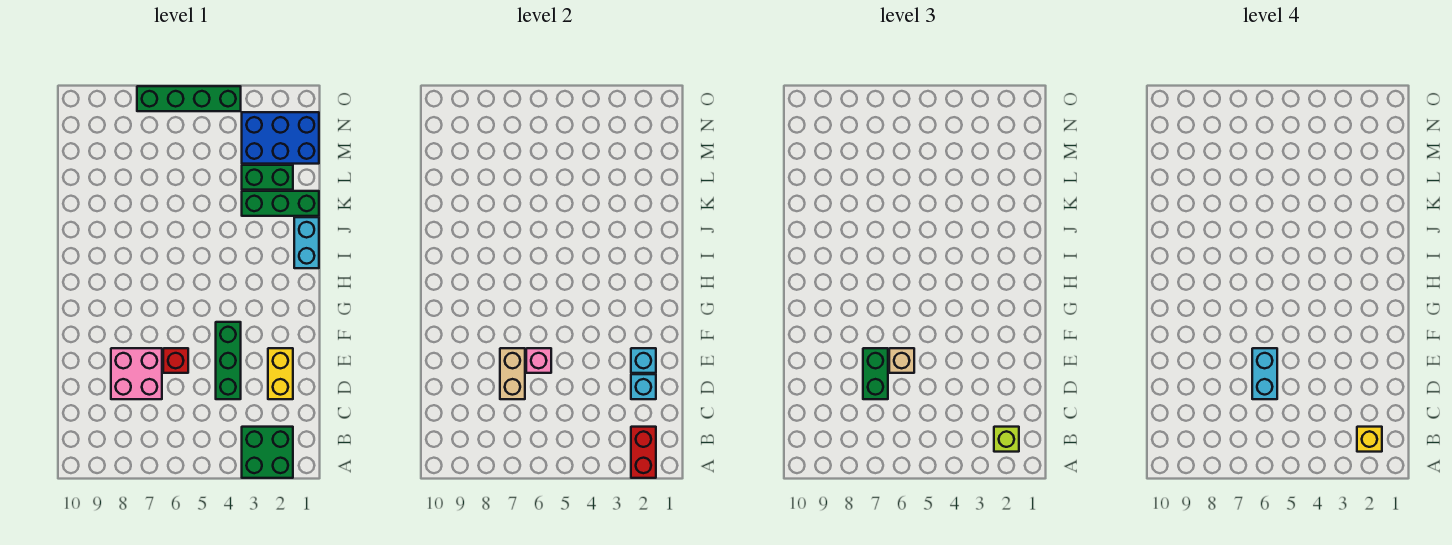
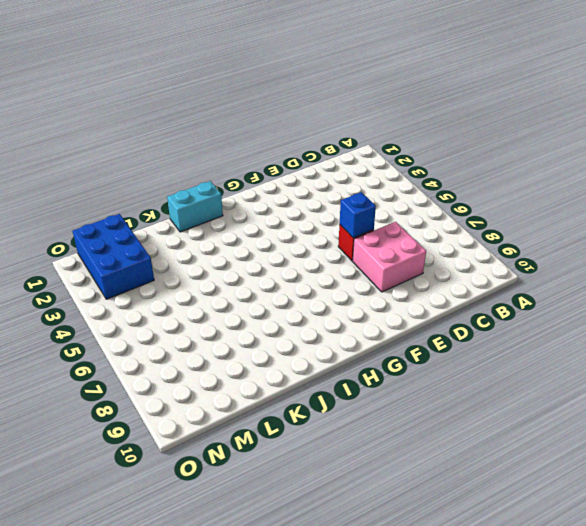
blue 1x1 brick [340,192,376,238] -> pink 1x1 brick [526,348,551,373]
none -> green 2x2 brick [242,427,293,478]
none -> yellow 1x2 brick [268,348,293,399]
none -> green 1x3 brick [216,322,241,399]

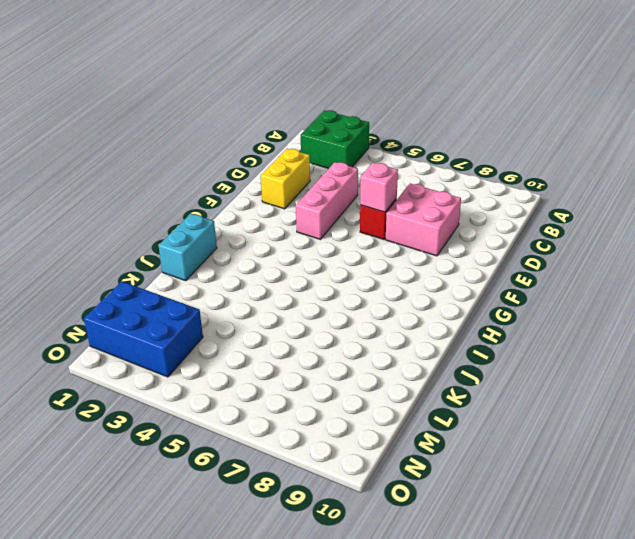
pink 1x3 brick [296,162,358,239] -> green 1x3 brick [216,322,241,399]
none -> green 1x3 brick [242,191,319,216]
none -> green 1x2 brick [242,165,293,190]
none -> green 1x4 brick [137,86,241,111]

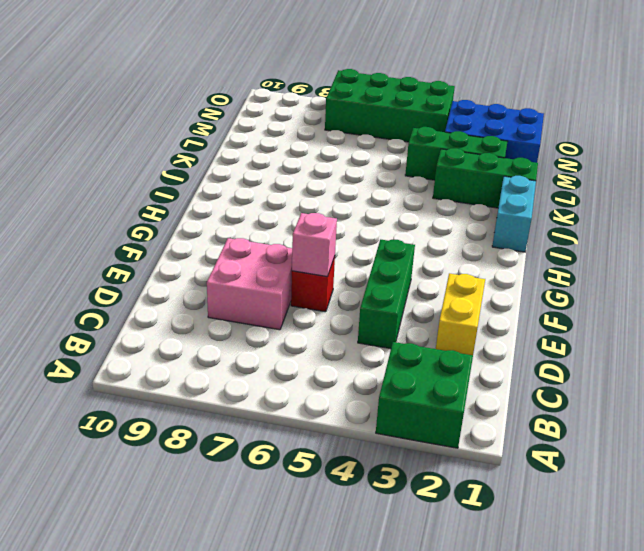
green 1x3 brick [405,127,508,180] -> green 1x2 brick [242,165,293,190]
green 2x4 brick [325,69,455,142] -> green 1x4 brick [137,86,241,111]
none -> red 1x2 brick [631,427,656,478]
none -> cyan 1x1 brick [631,374,656,399]
none -> tan 1x2 brick [500,348,525,399]

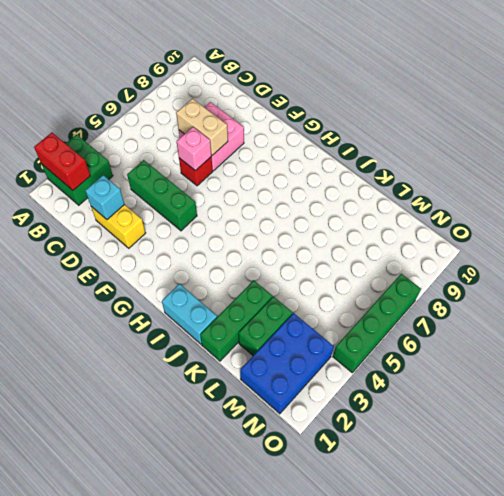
none -> cyan 1x1 brick [631,348,656,373]
none -> lime 1x1 brick [994,427,1019,452]
none -> green 1x2 brick [863,348,888,399]

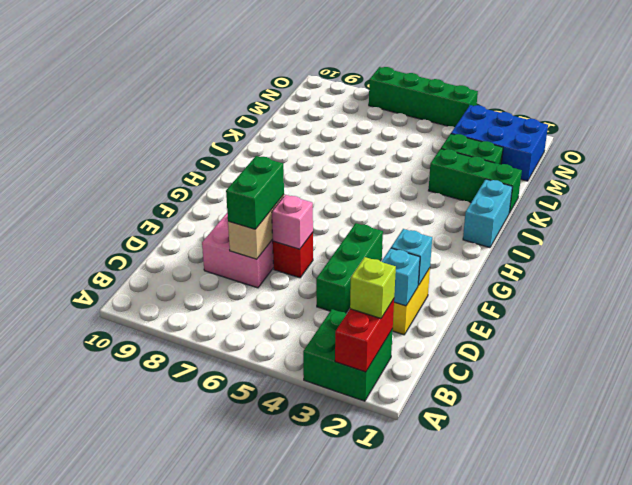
none -> tan 1x1 brick [889,348,914,373]
none -> yellow 1x1 brick [1357,427,1382,452]
none -> cyan 1x2 brick [1252,348,1277,399]

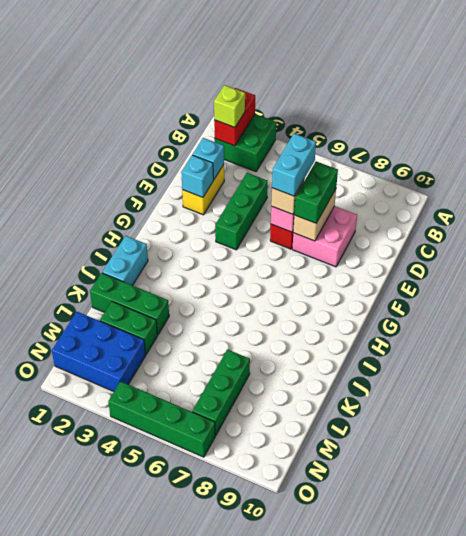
green 1x3 brick [192,349,250,435] -> none
none -> yellow 1x1 brick [1357,427,1382,452]

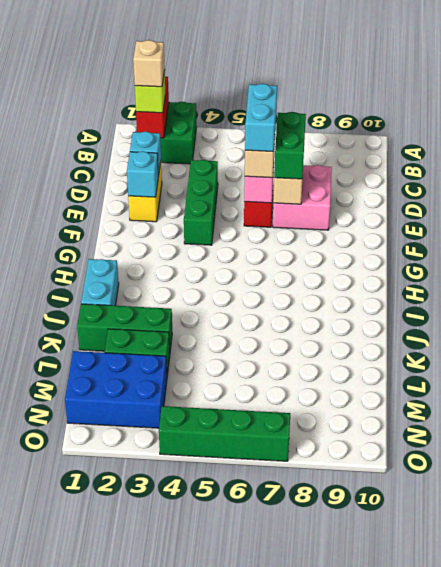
tan 1x1 brick [133,40,165,87] -> yellow 1x1 brick [1357,427,1382,452]

